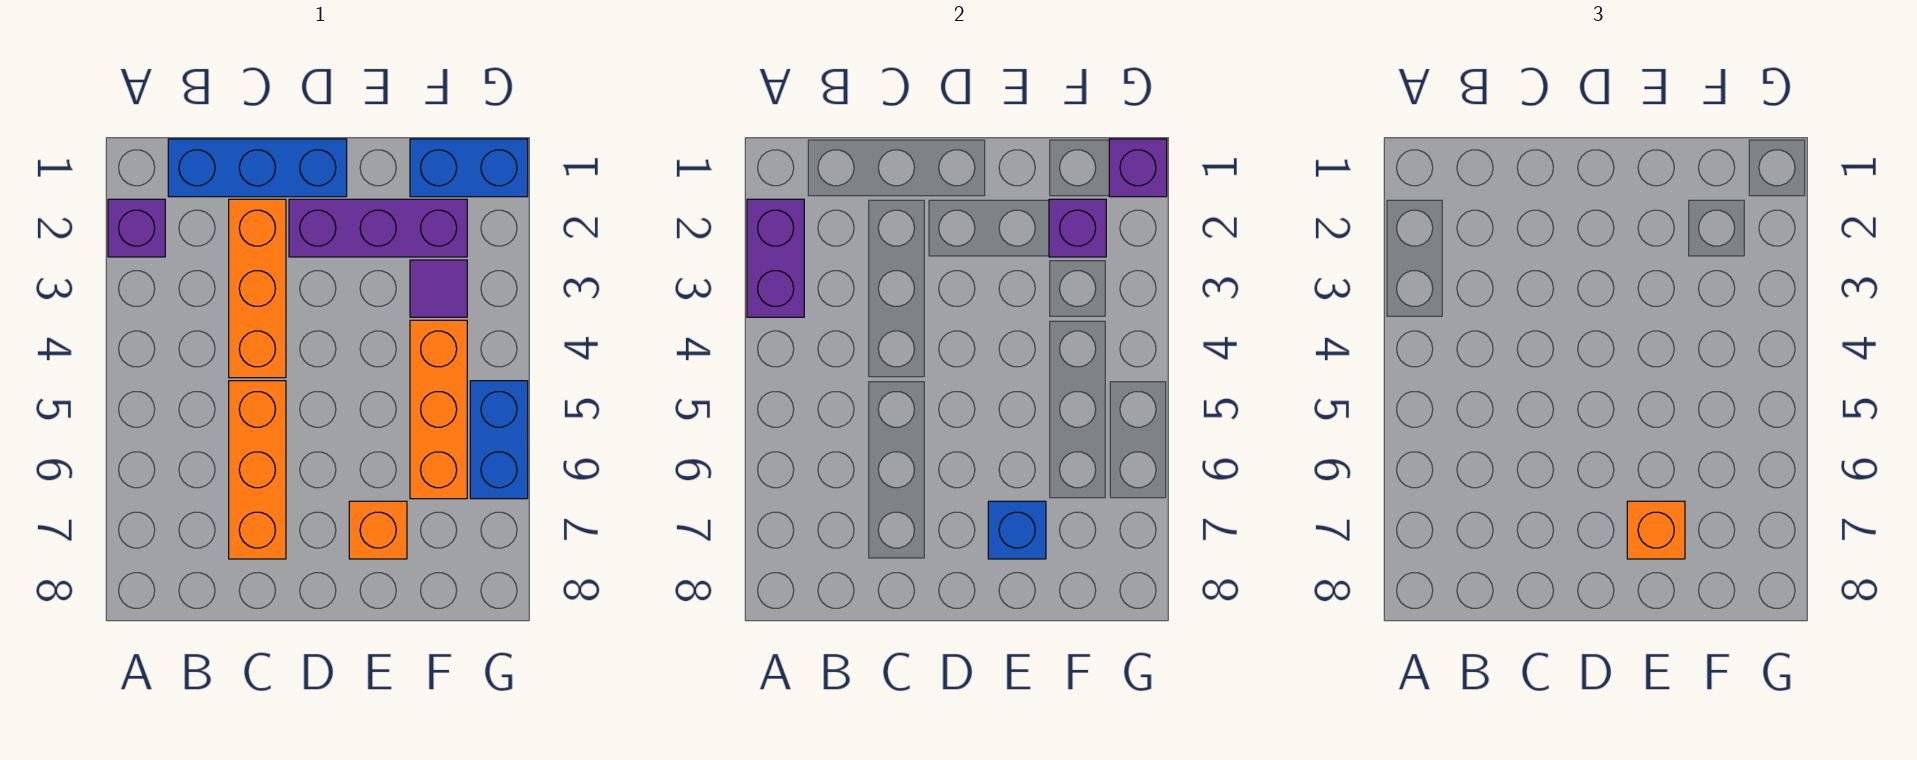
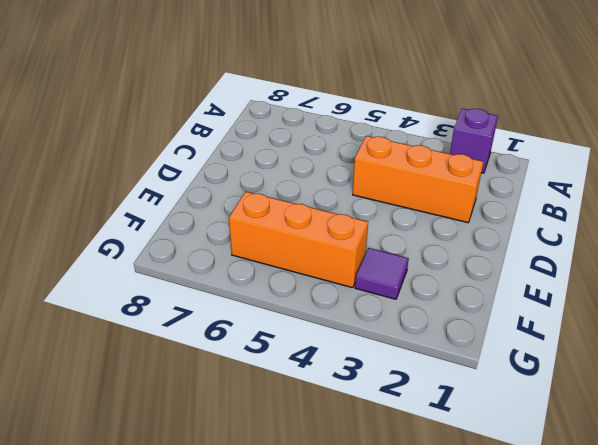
none -> blue 1x3 brick [168,139,347,197]
none -> orange 1x3 brick [229,381,286,559]
none -> purple 1x3 brick [289,199,467,257]

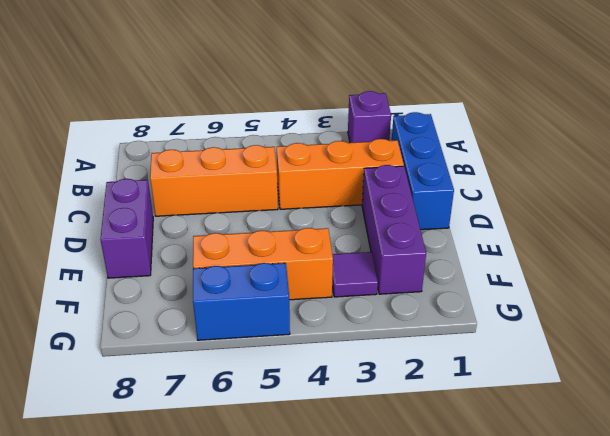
purple 1x2 brick [101,179,153,278] -> purple 1x2 brick turned to [747,199,804,317]
none -> orange 1x1 brick [349,501,407,559]
none -> blue 1x2 brick [410,139,528,197]
none -> blue 1x1 brick [988,501,1046,559]

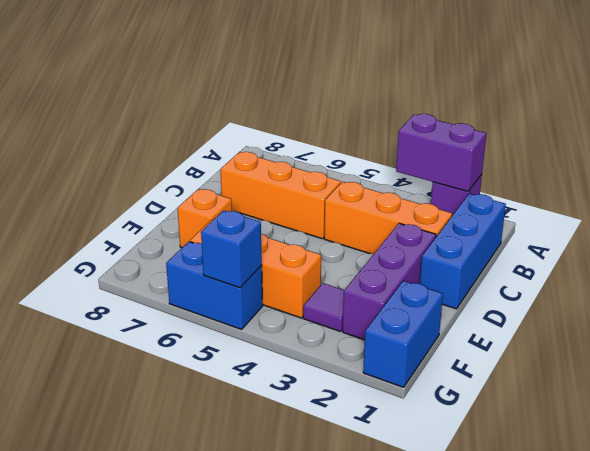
blue 1x1 brick [201,210,262,288] -> blue 1x1 brick moved to [988,501,1046,559]
none -> purple 1x1 brick [1049,199,1106,257]
none -> purple 1x1 brick [1109,139,1167,197]
none -> orange 1x1 brick [1627,501,1685,559]

